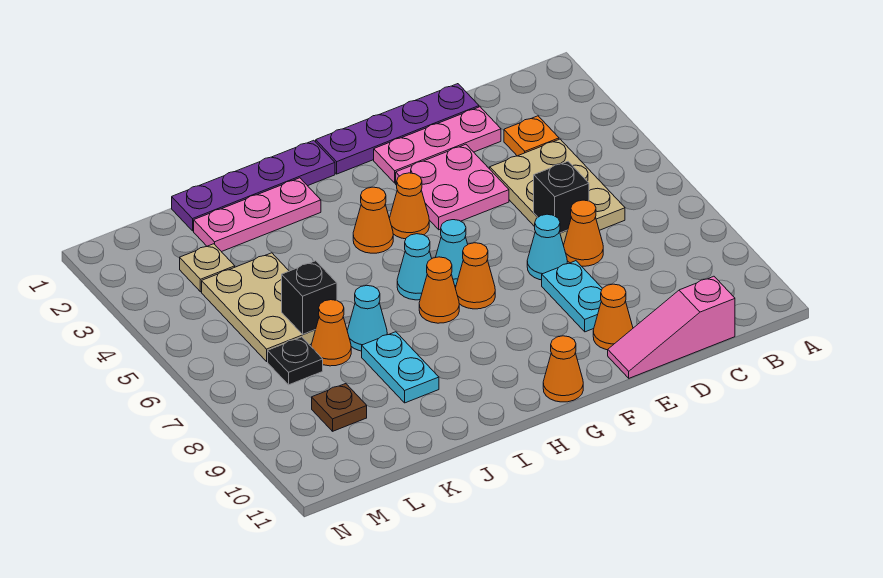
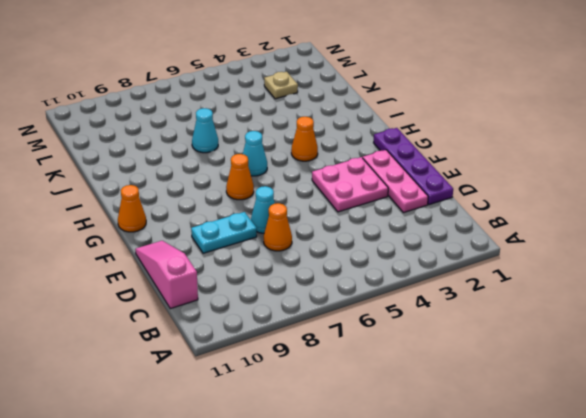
none -> orange 1x1 plate [504,116,559,156]
none -> tan 2x3 plate [490,139,625,245]
none -> orange 1x1 cone [593,284,633,350]

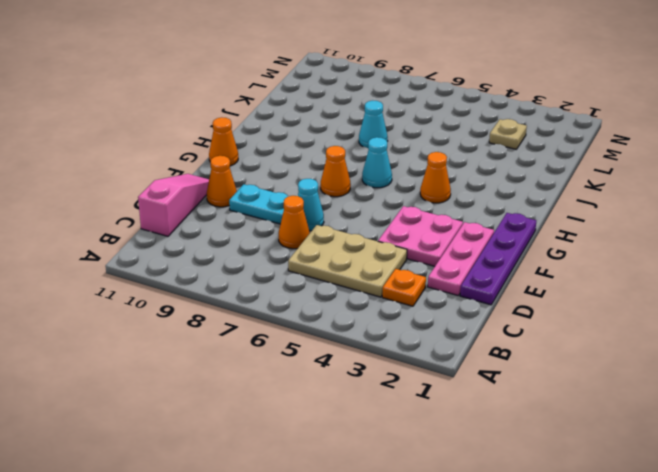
none -> orange 1x1 cone [389,173,429,239]
none -> cyan 1x1 cone [435,220,468,286]
none -> purple 1x4 plate [172,140,335,231]

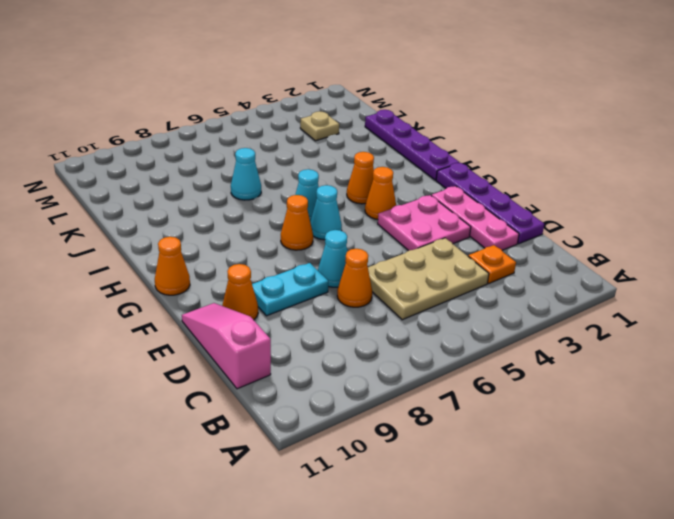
none -> orange 1x1 cone [419,257,459,323]
none -> pink 1x3 plate [194,178,321,252]
none -> cyan 1x2 plate [362,332,439,403]

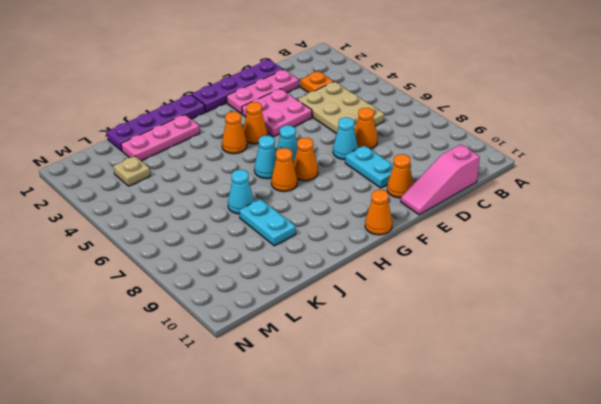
none -> tan 2x3 plate [202,253,315,361]
none -> orange 1x1 cone [311,300,351,366]
none -> black 1x1 plate [268,337,323,385]

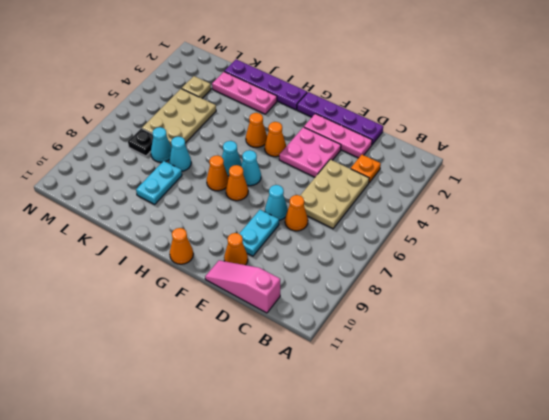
cyan 1x1 cone [151,127,172,162] -> orange 1x1 cone [311,300,351,366]
none -> brown 1x1 plate [312,384,367,431]
none -> black 1x1 brick [534,161,589,233]
none -> black 1x1 brick [282,261,337,334]

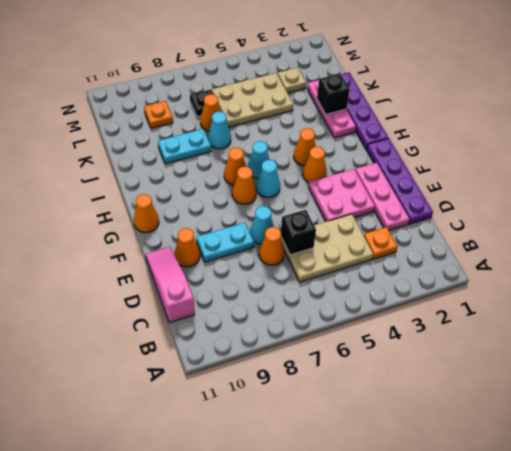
black 1x1 brick [317,74,350,114] -> black 1x1 brick moved to [282,261,337,334]
orange 1x1 plate [144,101,173,128] -> brown 1x1 plate [312,384,367,431]

